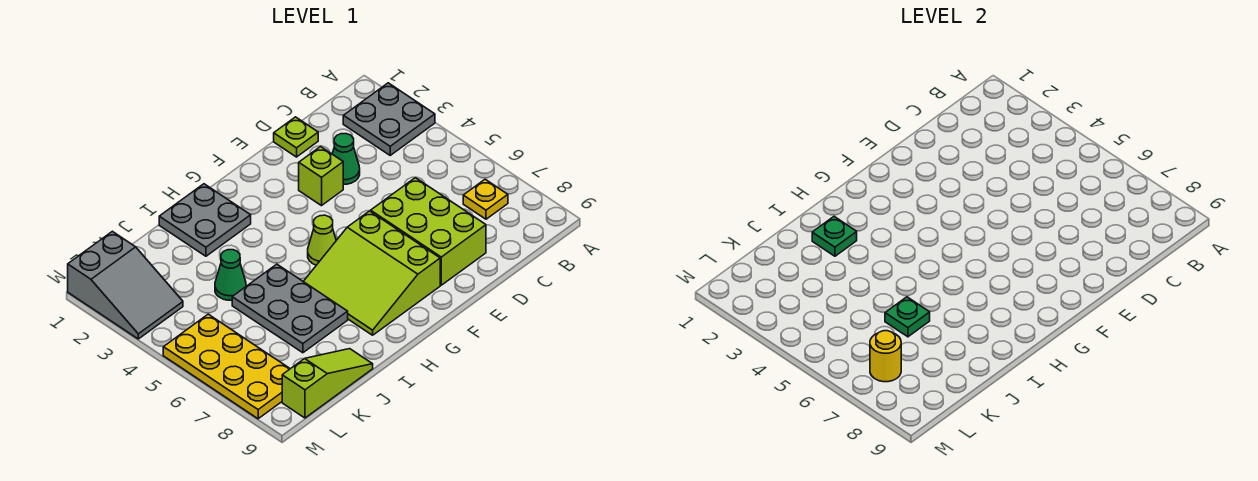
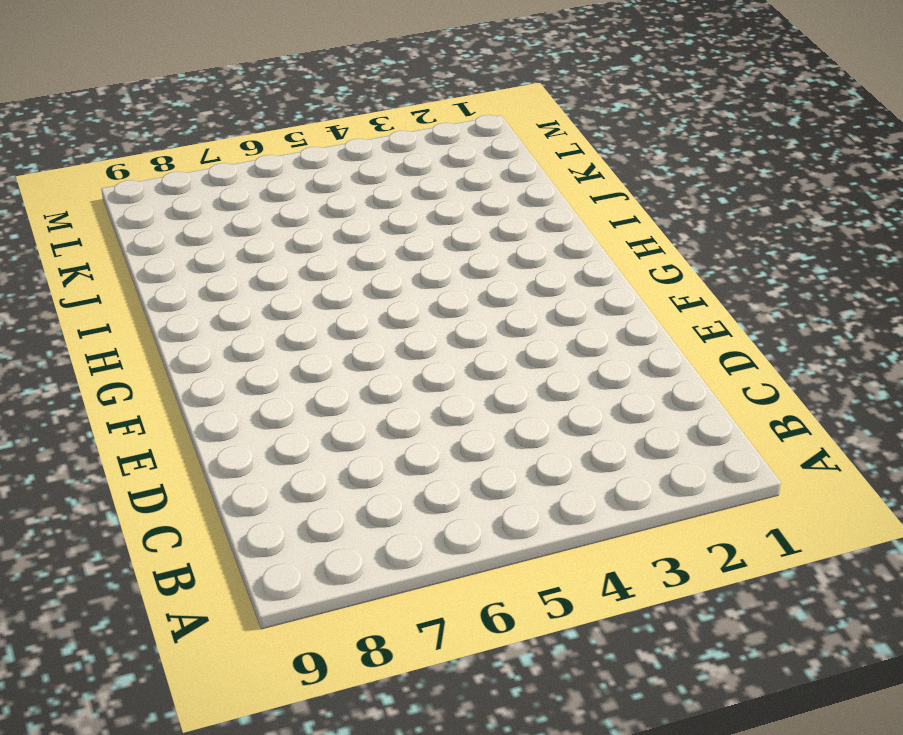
none -> grey 2x2 plate [343,83,435,155]
none -> yellow 1x1 plate [463,179,508,219]
none -> lime 1x1 plate [274,117,318,157]

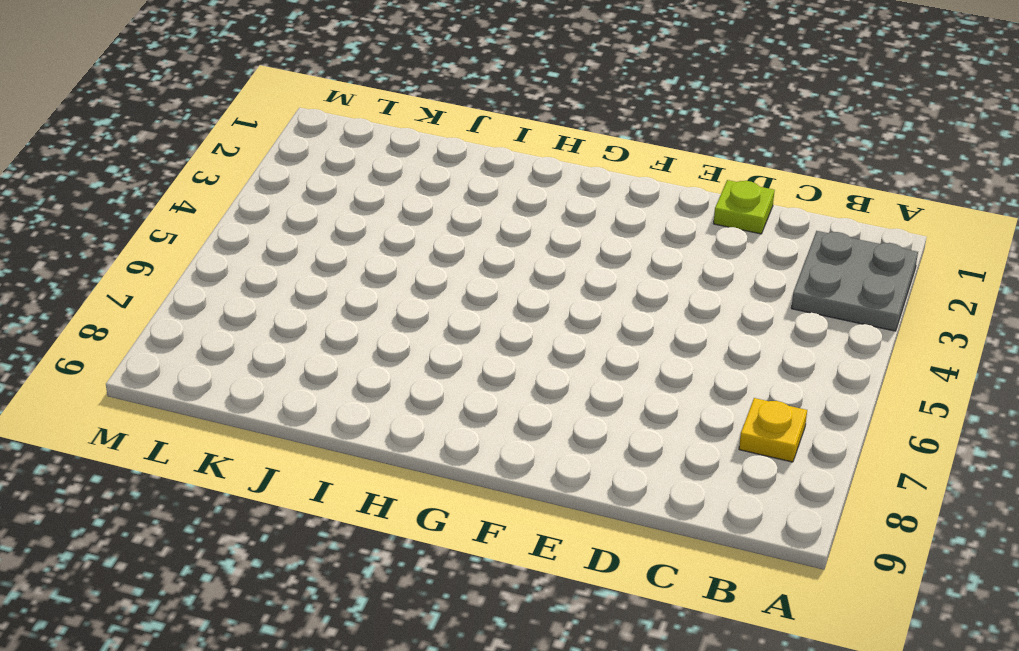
none -> green 1x1 cone [332,134,360,184]
none -> lime 2x3 brick [371,178,486,285]
none -> lime 1x1 brick [299,147,343,206]

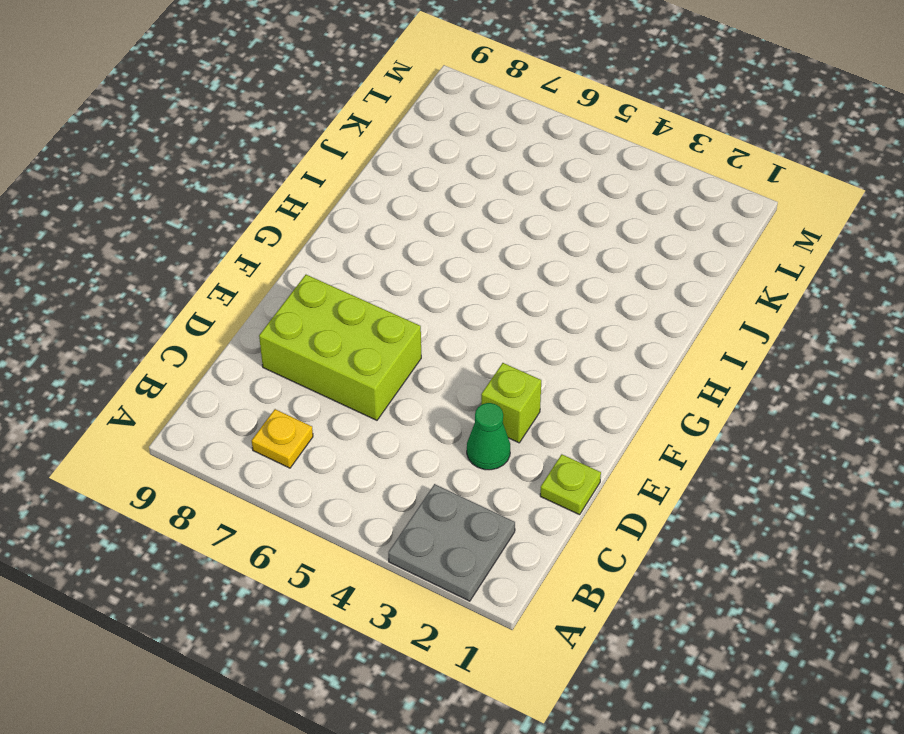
none -> lime 3x3 slope [303,211,440,335]
none -> lime 1x1 cone [308,215,336,265]
none -> grey 2x2 plate [159,184,251,256]

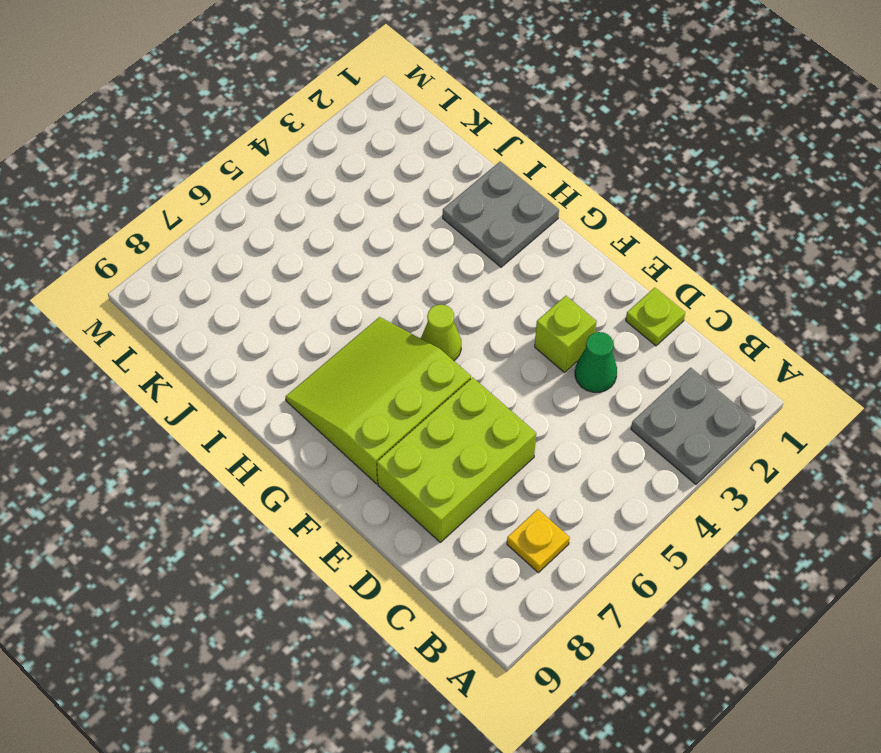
none -> grey 2x3 plate [232,264,348,353]
none -> green 1x1 cone [215,250,246,300]
none -> lime 1x3 slope [282,349,373,418]

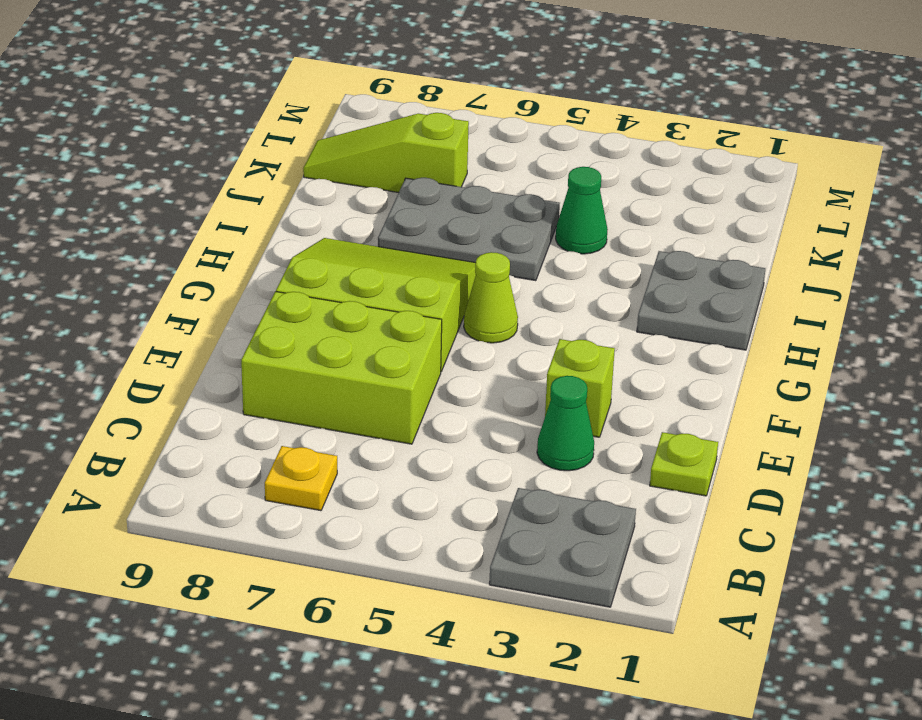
lime 1x3 slope [303,113,469,193] -> lime 1x3 slope turned to [282,349,373,418]
none -> grey 2x3 slope [68,231,183,339]
none -> yellow 2x4 plate [163,314,290,419]
none -> green 1x1 plate [812,217,857,256]

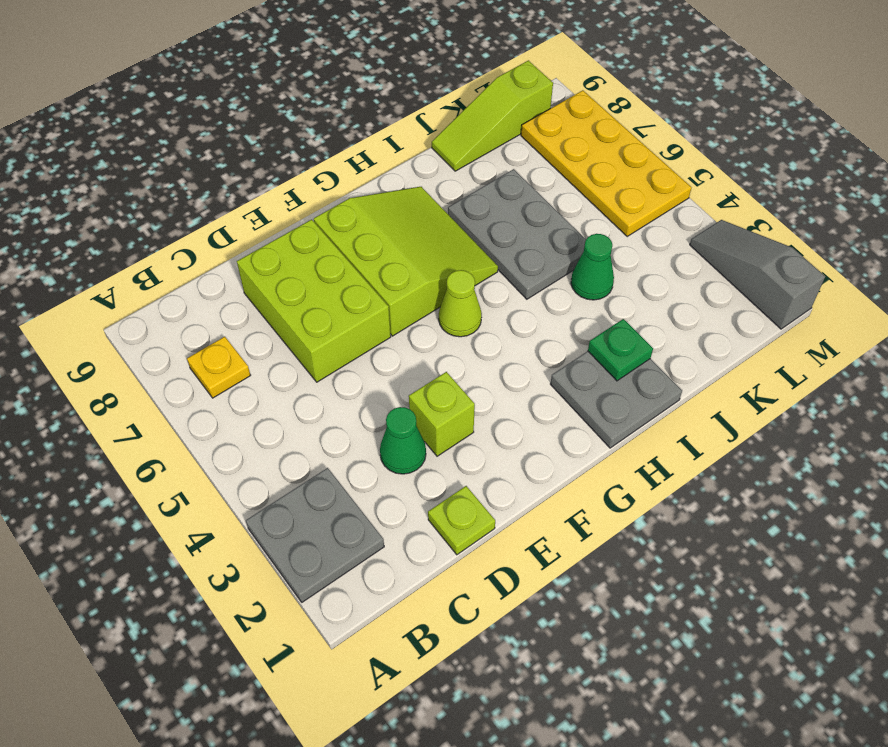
grey 1x3 slope [690,220,825,329] -> grey 2x3 slope [68,231,183,339]
none -> green 1x1 plate [885,297,930,337]
none -> yellow 1x1 round brick [870,331,901,382]

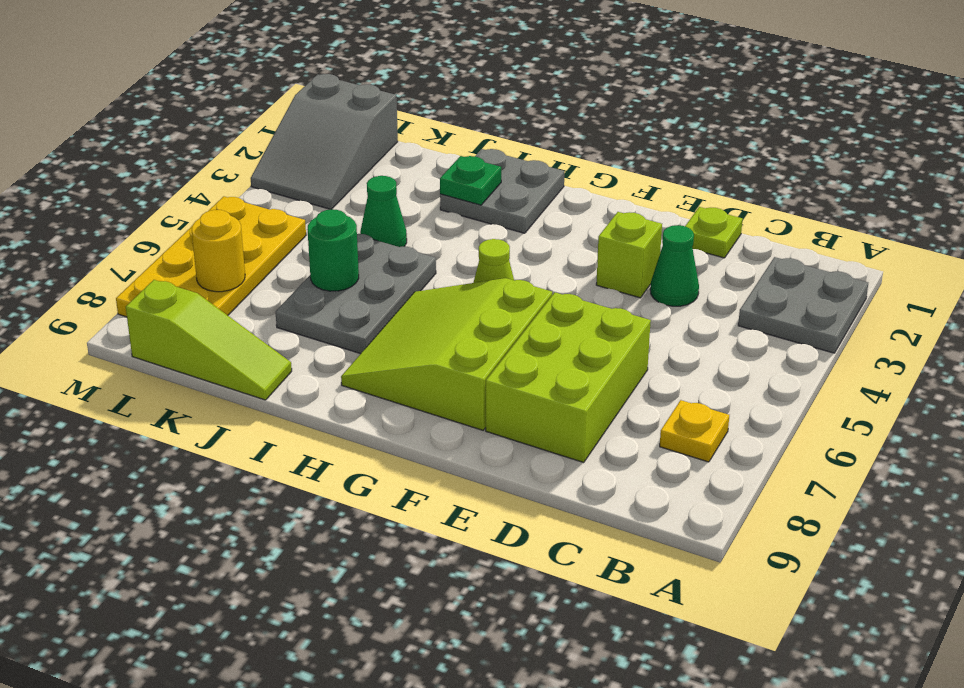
green 1x1 round brick [307,209,359,291] -> green 1x1 plate [885,297,930,337]

